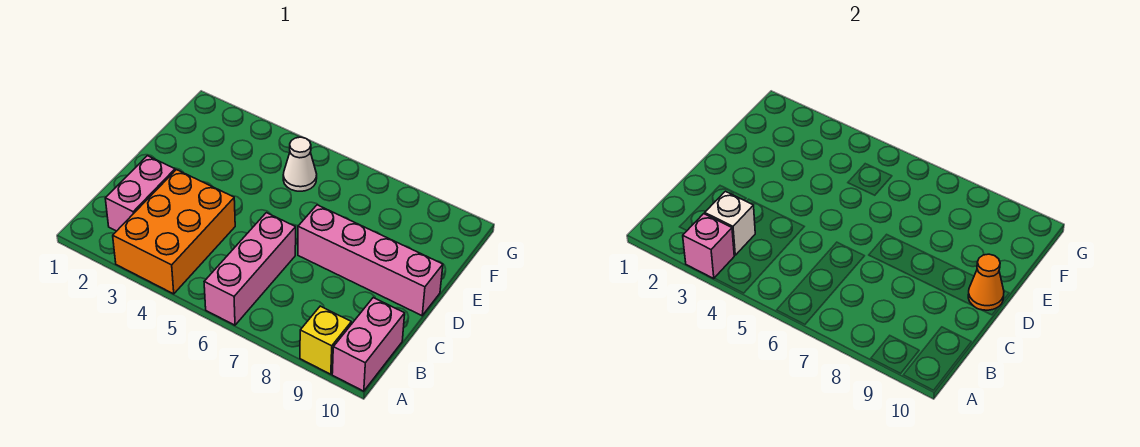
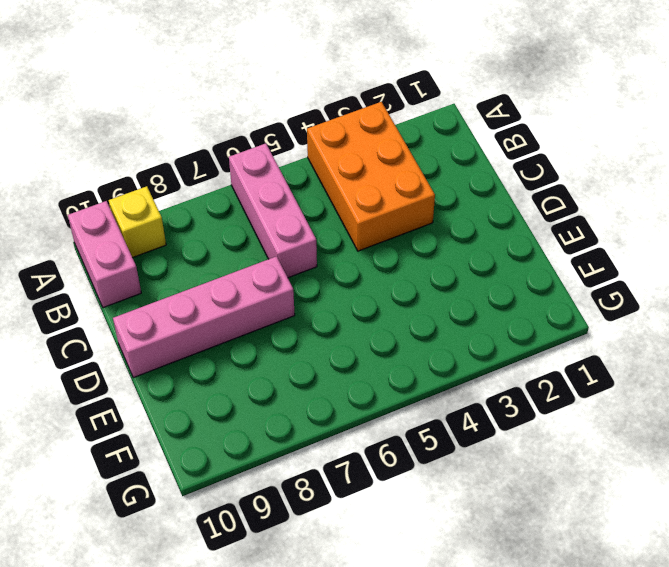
none -> pink 1x2 brick [105,156,175,231]
none -> white 1x1 cone [283,137,317,191]

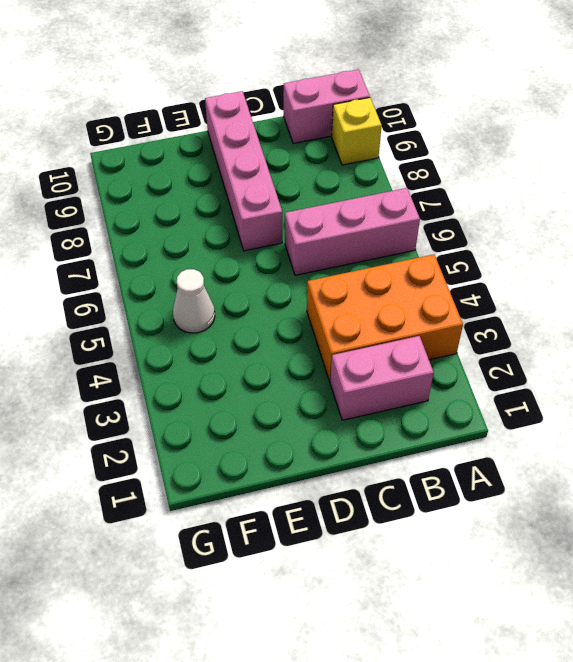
none -> pink 1x1 brick [683,214,734,279]
none -> white 1x1 brick [705,191,755,255]

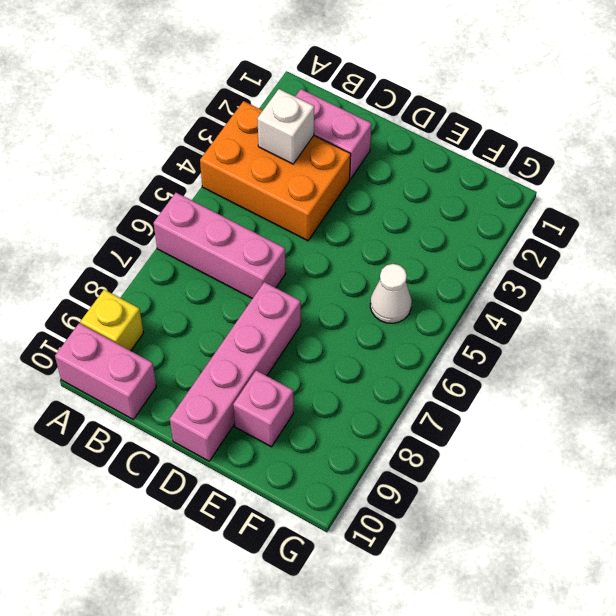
pink 1x1 brick [233,371,293,447] -> pink 1x1 brick moved to [683,214,734,279]
none -> orange 1x1 cone [968,254,1004,310]

